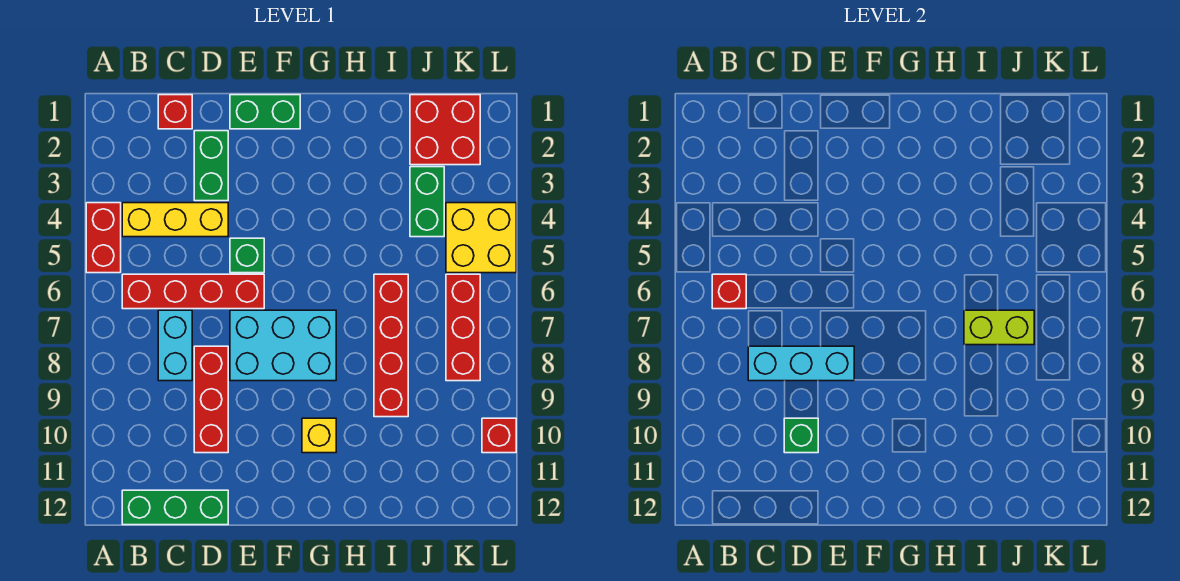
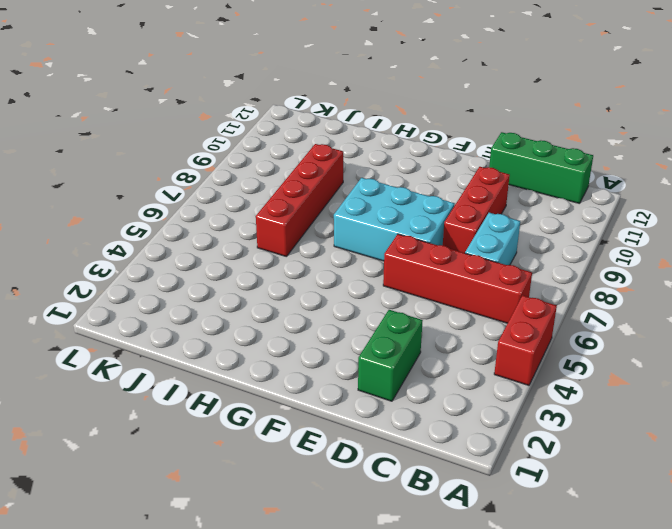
none -> yellow 1x3 brick [122,203,228,237]
none -> red 1x1 brick [158,95,192,129]
none -> green 1x2 brick [230,95,300,129]

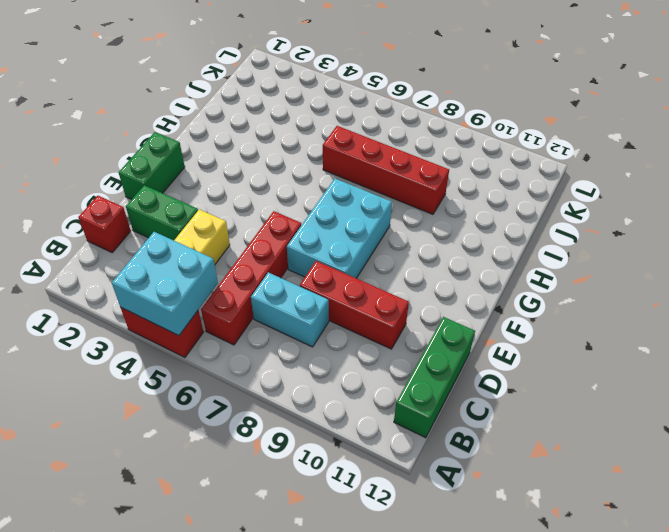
cyan 2x2 brick [112,232,218,336] -> none
none -> green 1x1 brick [230,238,264,273]
none -> yellow 1x1 brick [302,418,336,453]
none -> red 2x2 brick [410,95,480,165]

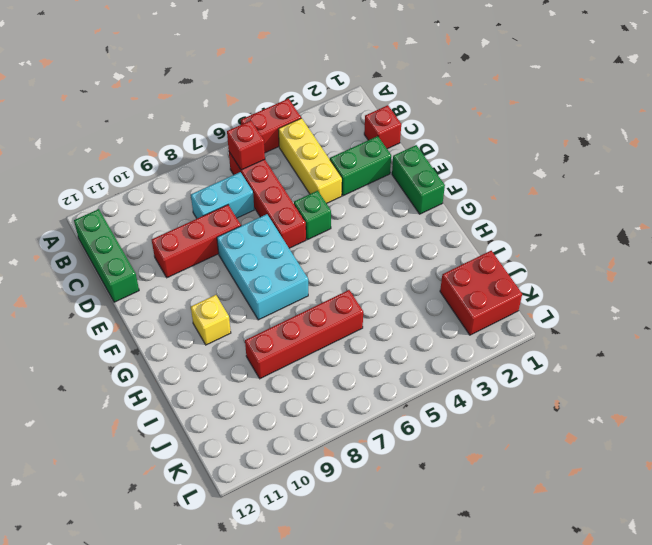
none -> green 1x2 brick [410,167,444,237]
none -> yellow 2x2 brick [446,203,516,273]
none -> red 1x3 brick [446,274,480,381]

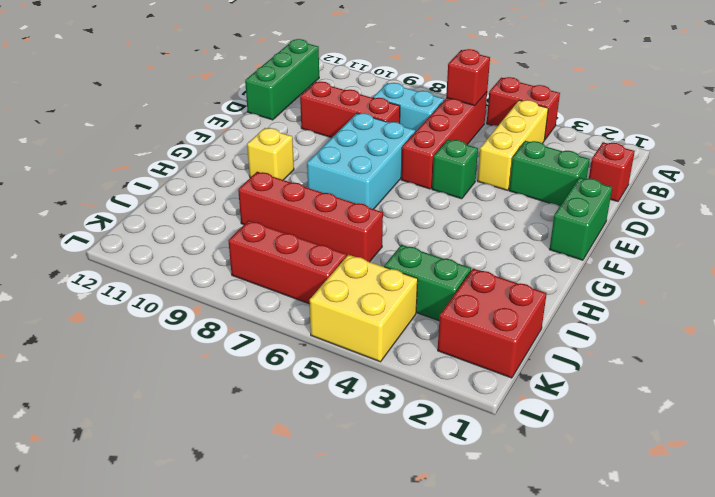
none -> red 1x1 brick [482,418,516,453]
none -> cyan 1x3 brick [748,346,854,381]
none -> green 1x1 brick [784,418,818,453]

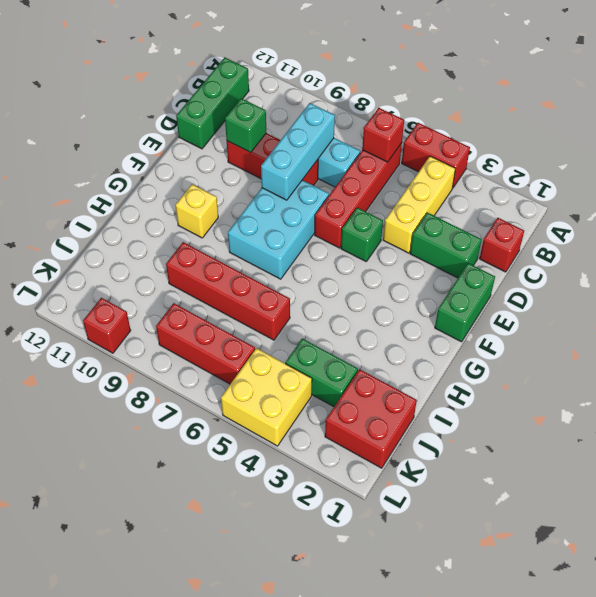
none -> lime 1x2 brick [964,310,1034,345]

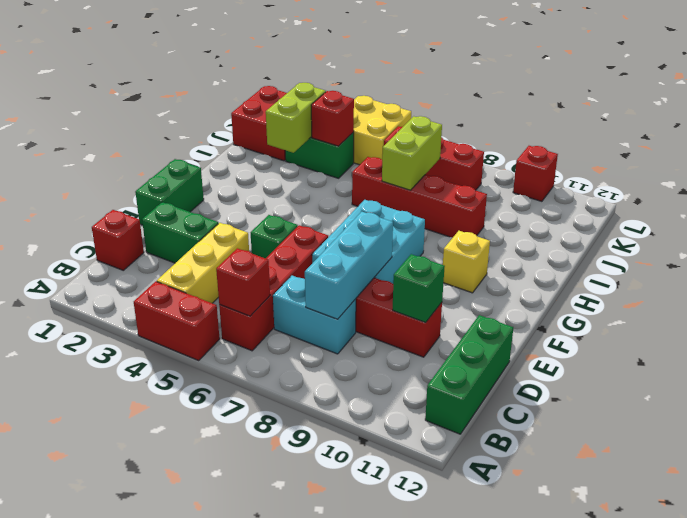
lime 1x2 brick [266,83,326,153] -> none
red 1x1 brick [311,91,354,146] -> none

